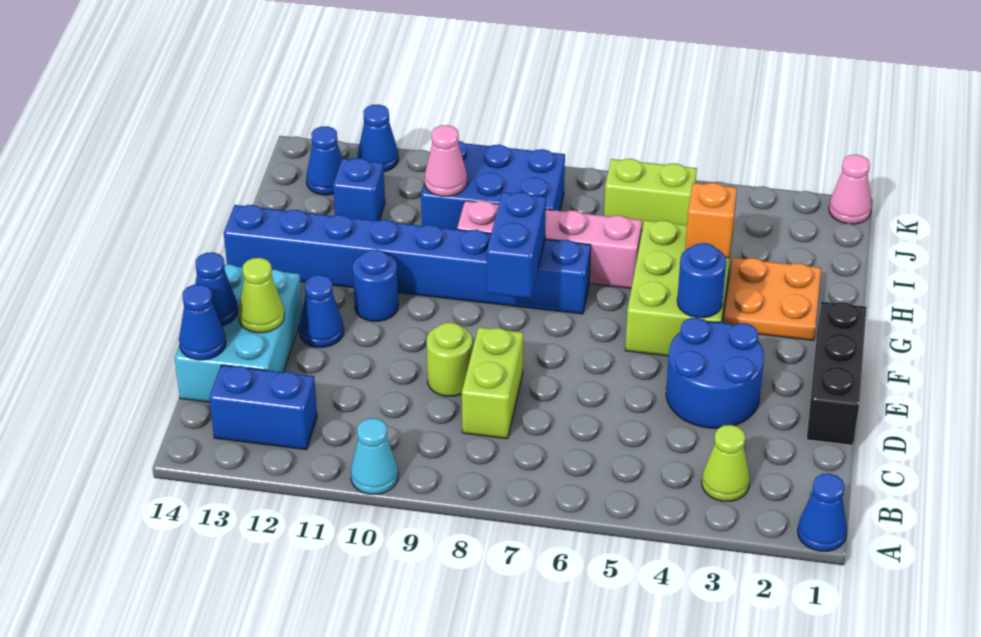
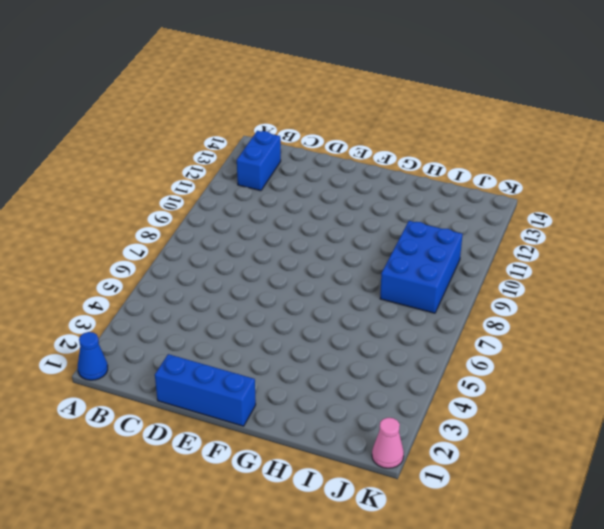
blue 1x3 brick [155,354,256,426] -> black 1x3 brick [807,302,867,445]
none -> cyan 1x1 cone [351,418,398,494]
none -> lime 1x1 cone [702,425,750,501]
none -> lime 1x2 brick [462,327,523,439]

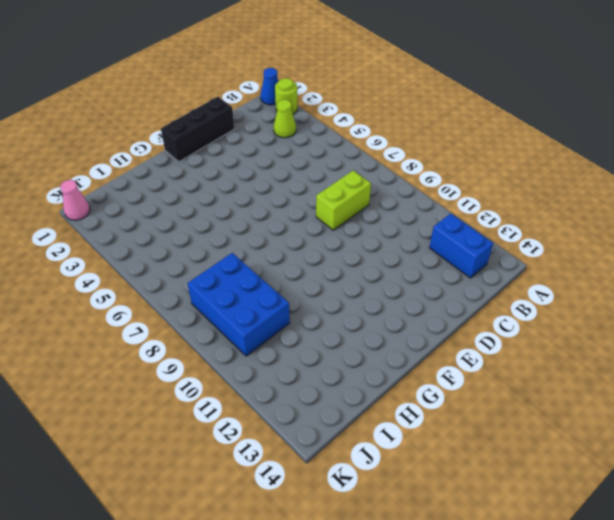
lime 1x1 round brick [275,78,297,114] -> lime 1x1 round brick moved to [427,323,472,396]
none -> cyan 1x1 cone [351,418,398,494]
none -> cyan 2x3 brick [175,264,303,402]
none -> blue 2x2 round brick [666,318,764,428]

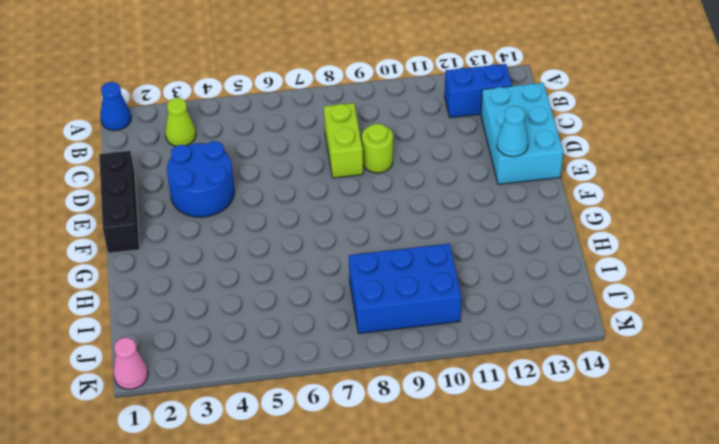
cyan 1x1 cone [497,106,528,157] -> cyan 1x1 cone moved to [351,418,398,494]
none -> blue 1x1 cone [299,275,344,347]
none -> lime 2x3 brick [625,220,733,356]
none -> blue 1x1 round brick [353,249,398,321]

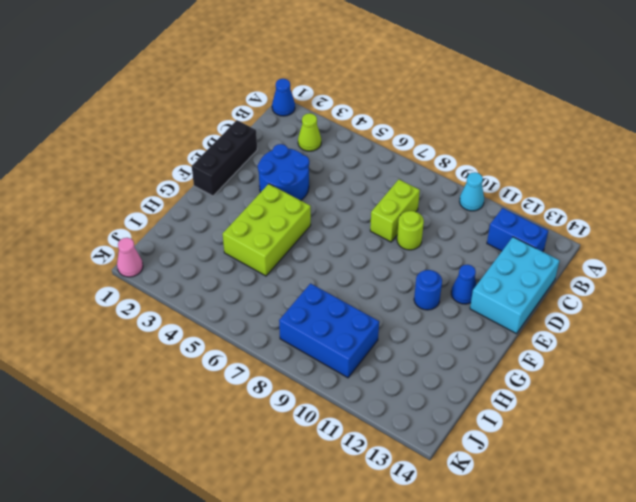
none -> orange 2x2 plate [724,258,821,340]
none -> blue 1x8 brick [224,205,591,314]
none -> pink 1x4 brick [457,201,642,288]

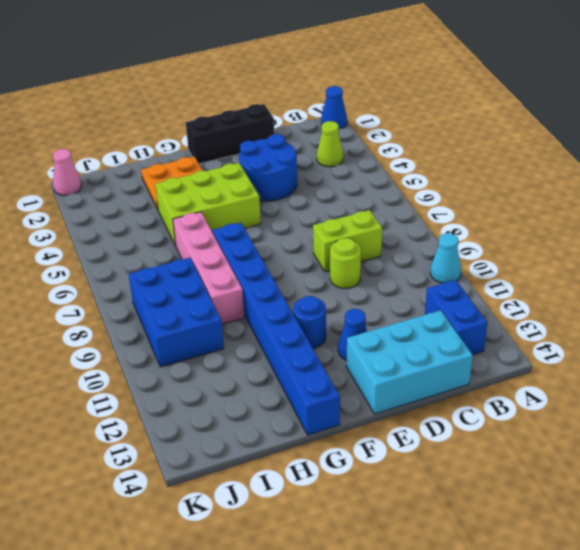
none -> blue 1x1 brick [333,158,385,221]
none -> lime 1x2 brick [604,159,697,230]
none -> blue 1x1 cone [306,126,342,195]

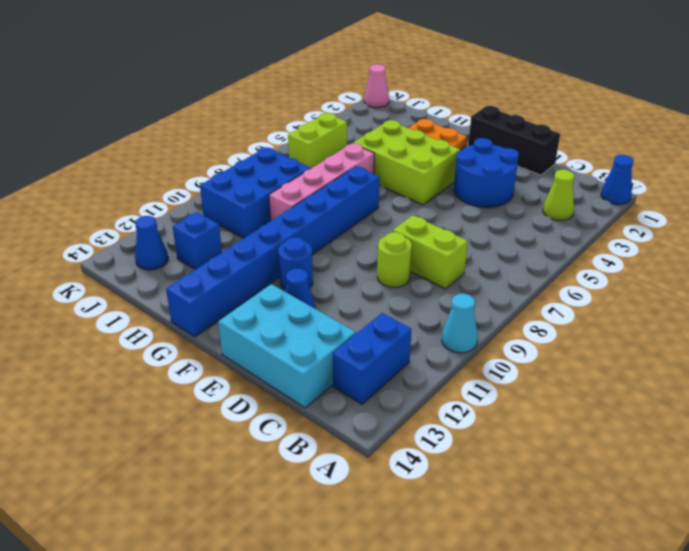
none -> blue 1x1 cone [358,104,398,172]
none -> blue 1x1 cone [179,284,226,360]
none -> lime 1x1 cone [238,258,284,333]

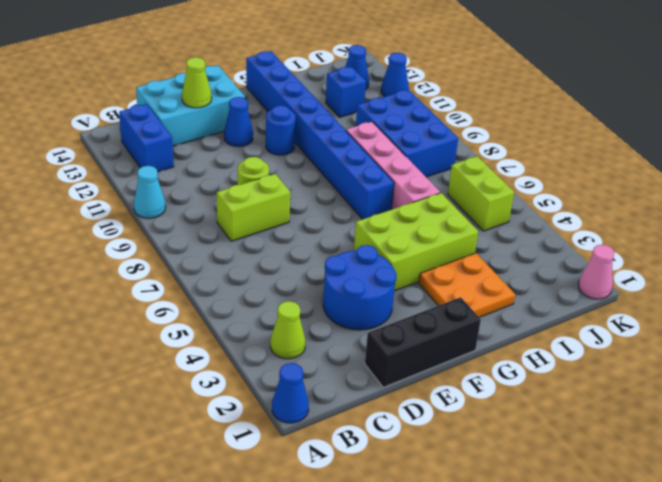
none -> blue 1x1 cone [179,284,226,360]
none -> blue 1x1 cone [195,252,238,326]
none -> blue 1x1 round brick [677,243,726,318]

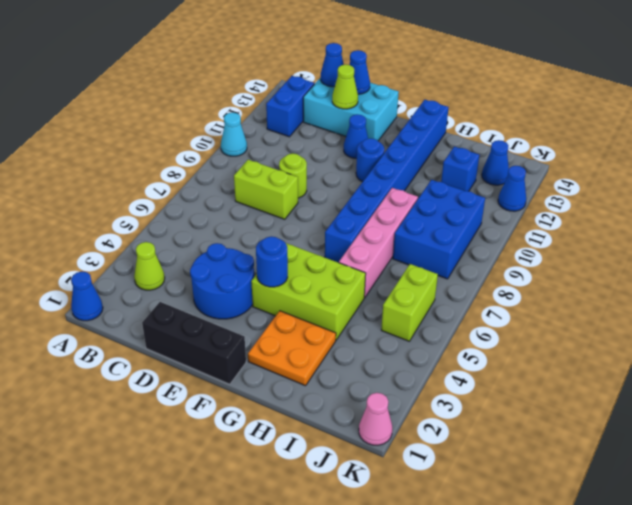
none -> blue 1x2 brick [487,192,546,298]
none -> orange 1x1 brick [685,183,737,258]
none -> pink 1x1 cone [425,125,467,196]

